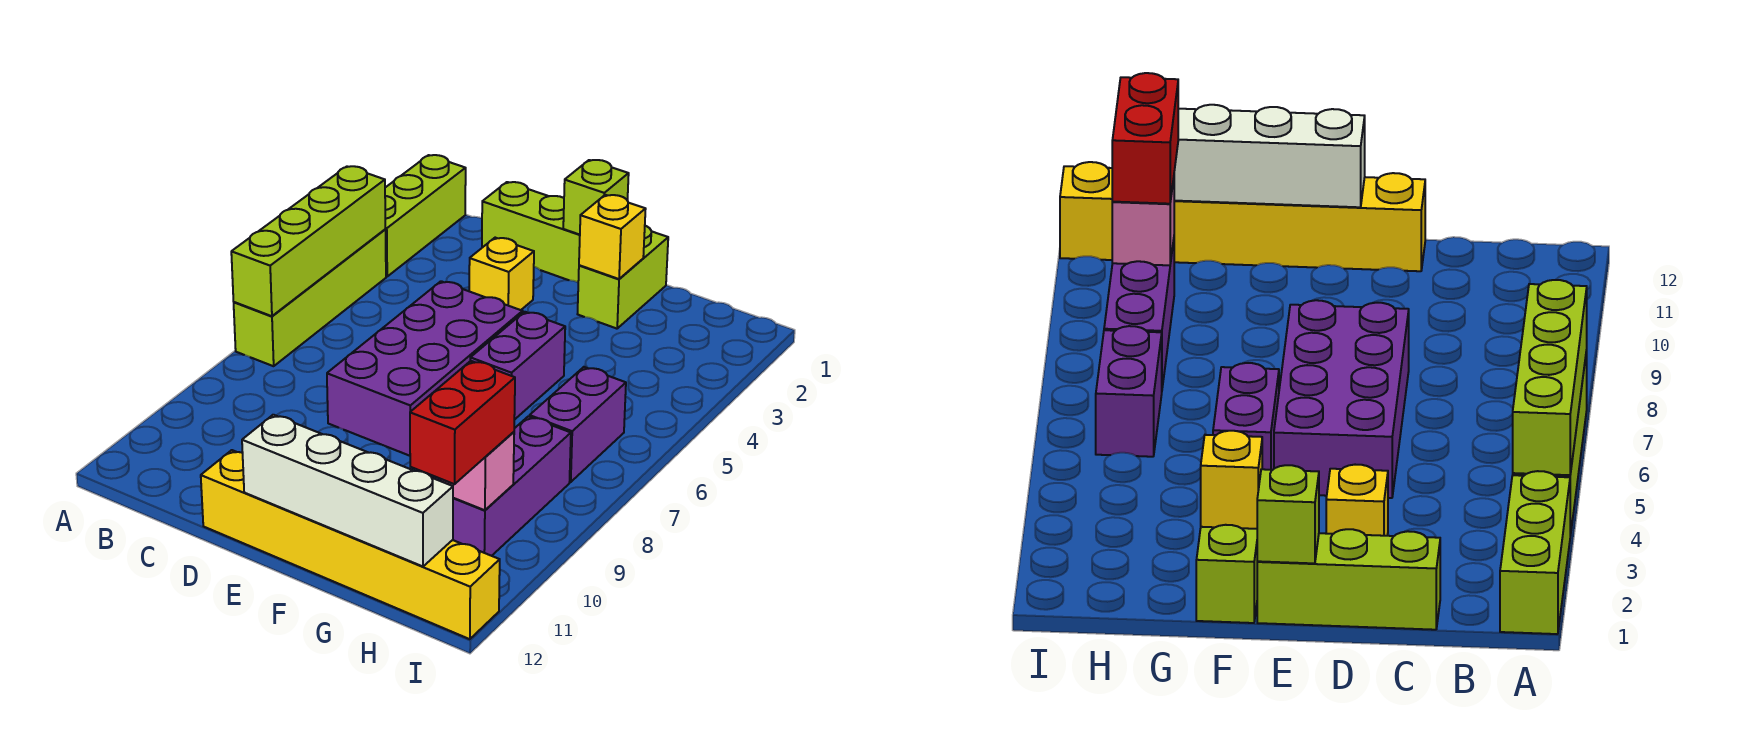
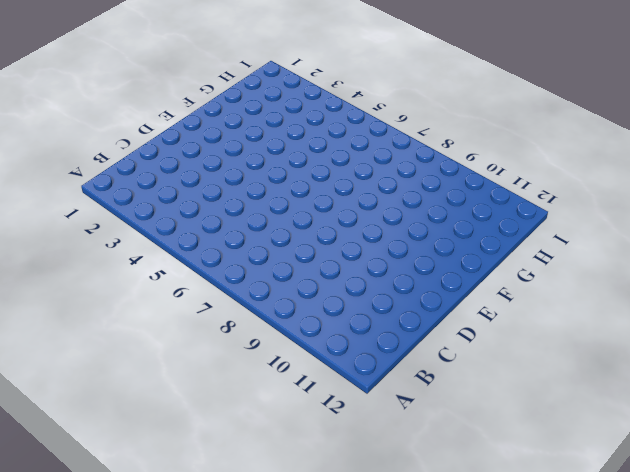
none -> lime 1x3 brick [385,155,466,277]
none -> lime 1x4 brick [234,230,386,366]
none -> lime 1x3 brick [482,182,580,282]

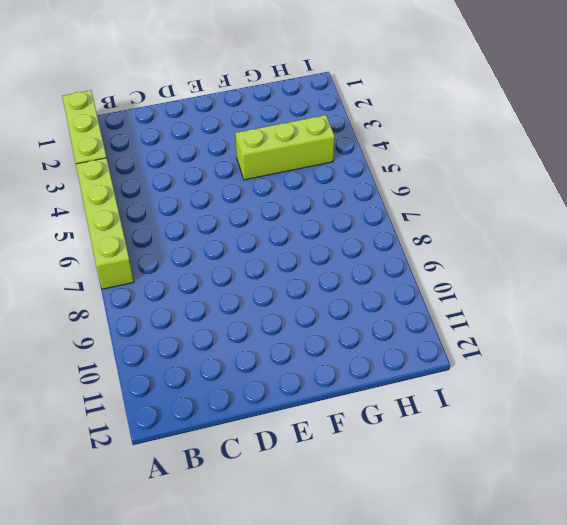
lime 1x3 brick [235,115,335,180] -> lime 1x3 brick moved to [482,182,580,282]
none -> yellow 1x1 brick [469,238,534,310]
none -> purple 2x4 brick [327,281,523,456]
none -> yellow 1x6 brick [201,450,500,639]

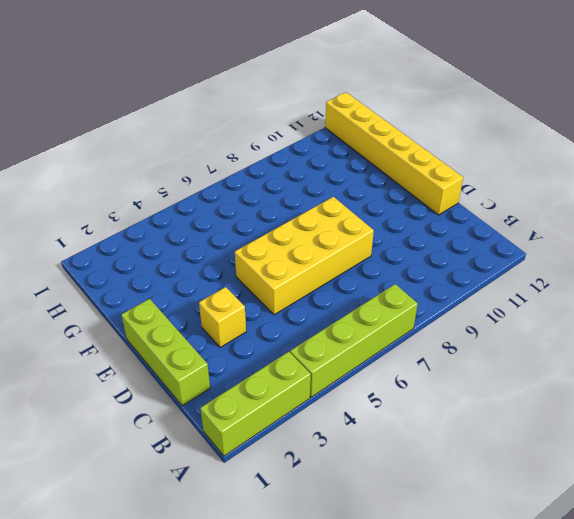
yellow 2x4 brick [235,197,374,315] -> purple 2x4 brick [327,281,523,456]
none -> lime 1x2 brick [578,226,668,329]
none -> purple 1x2 brick [470,312,565,420]
none -> purple 1x2 brick [530,367,626,482]

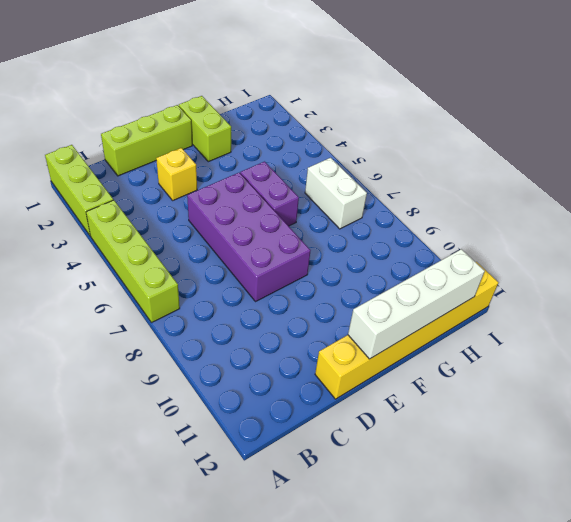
white 1x2 brick [305,158,367,229] -> purple 1x2 brick [530,367,626,482]
none -> purple 1x3 brick [453,416,571,556]
none -> lime 1x4 brick [231,166,385,316]
none -> lime 1x1 brick [563,160,629,235]

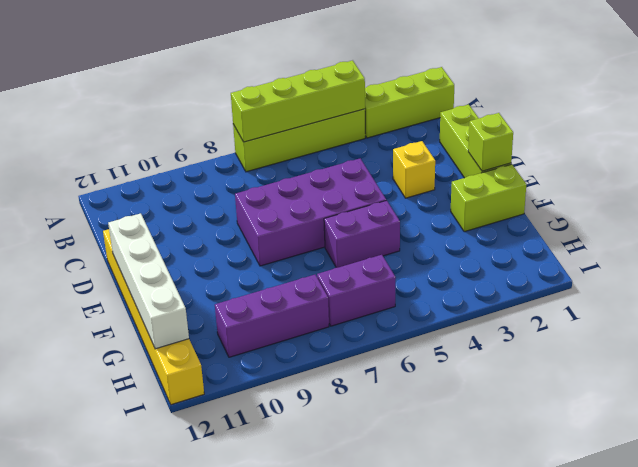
none -> yellow 1x1 brick [579,195,646,279]
none -> pink 1x1 brick [441,432,514,510]
none -> red 1x2 brick [410,361,515,484]

